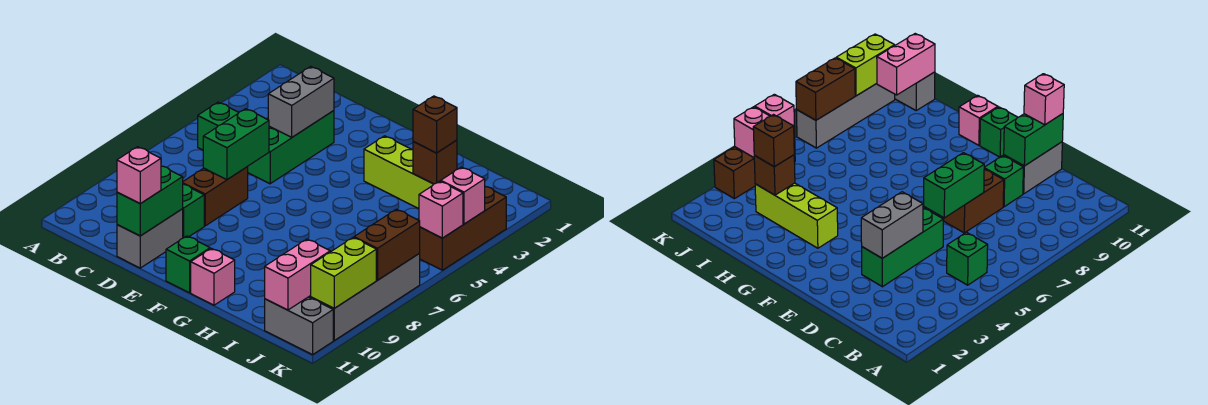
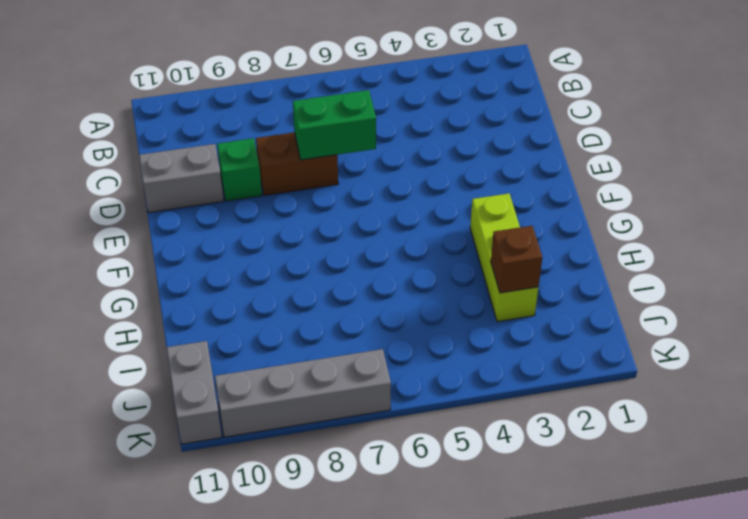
none -> green 1x1 brick [198,102,239,150]
none -> green 1x3 brick [247,111,334,184]
none -> green 1x1 brick [166,236,210,293]

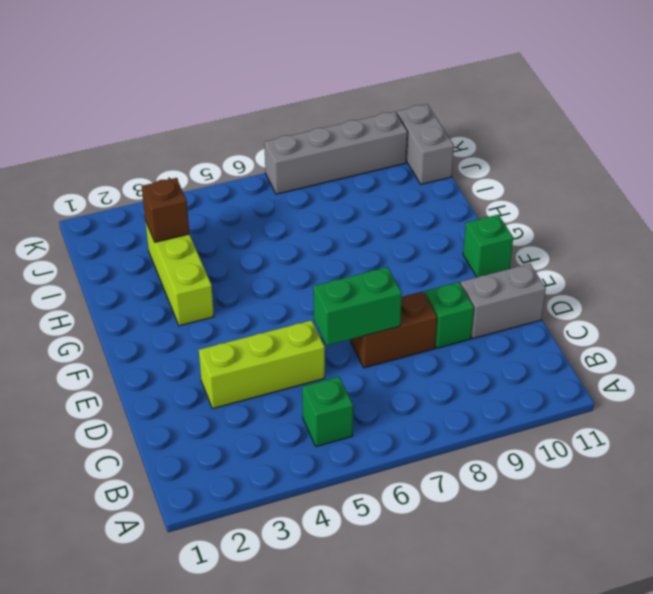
lime 1x3 brick [199,320,325,409] -> green 1x3 brick [247,111,334,184]
none -> pink 1x1 brick [191,248,235,305]
none -> brown 1x3 brick [420,187,506,270]
none -> grey 1x2 brick [268,66,334,137]

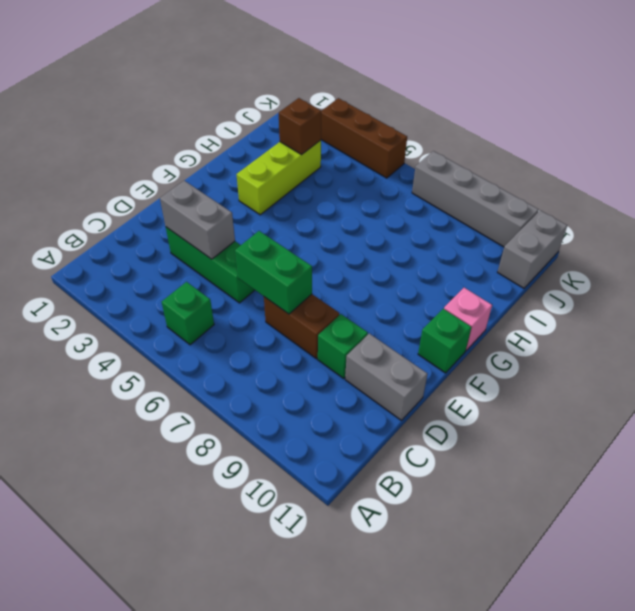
none -> green 1x2 brick [117,166,183,236]
none -> pink 1x2 brick [265,239,330,310]
none -> pink 1x1 brick [441,167,485,224]

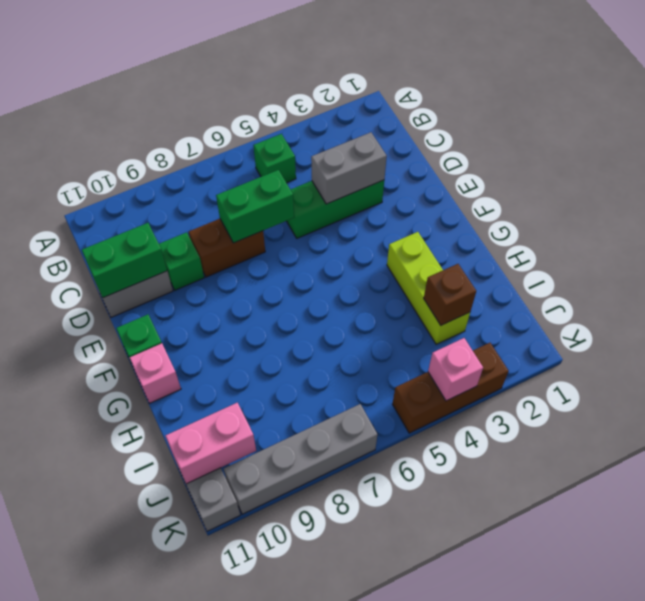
none -> pink 1x1 brick [419,181,463,238]
none -> brown 1x2 brick [354,209,420,280]
none -> lime 1x2 brick [311,238,376,308]

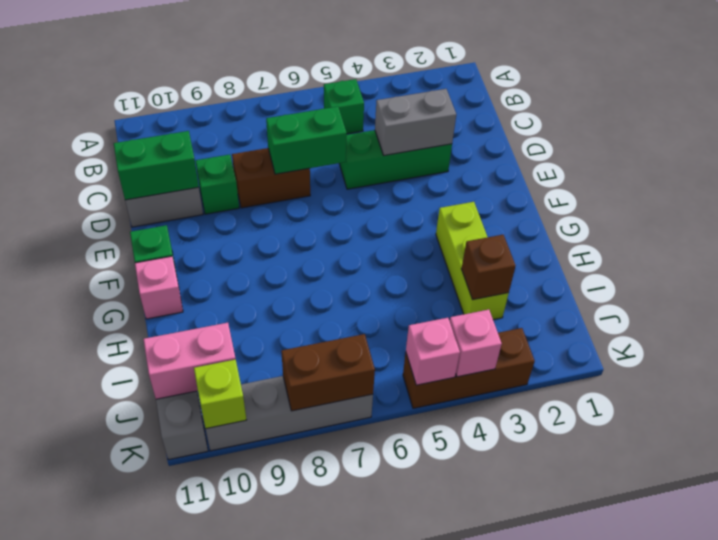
lime 1x1 brick [194,359,246,429] -> lime 1x2 brick [311,238,376,308]
none -> pink 1x1 brick [117,147,161,204]
none -> brown 1x1 brick [413,96,457,153]

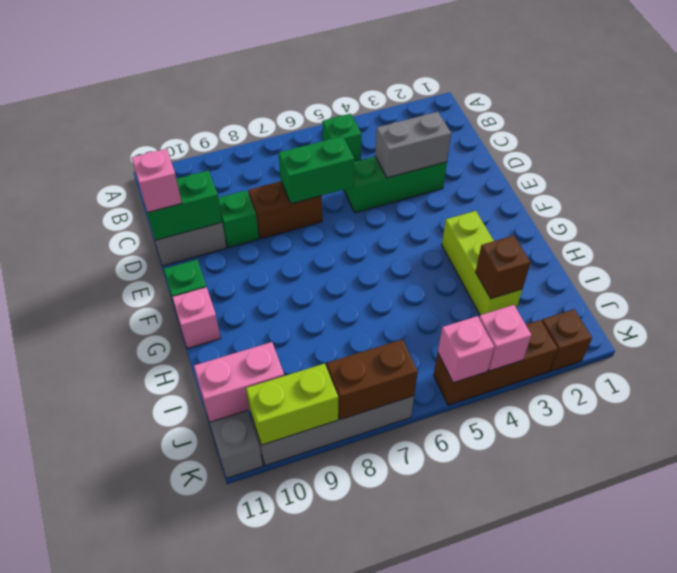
brown 1x1 brick [542,309,592,371] -> brown 1x1 brick moved to [413,96,457,153]

